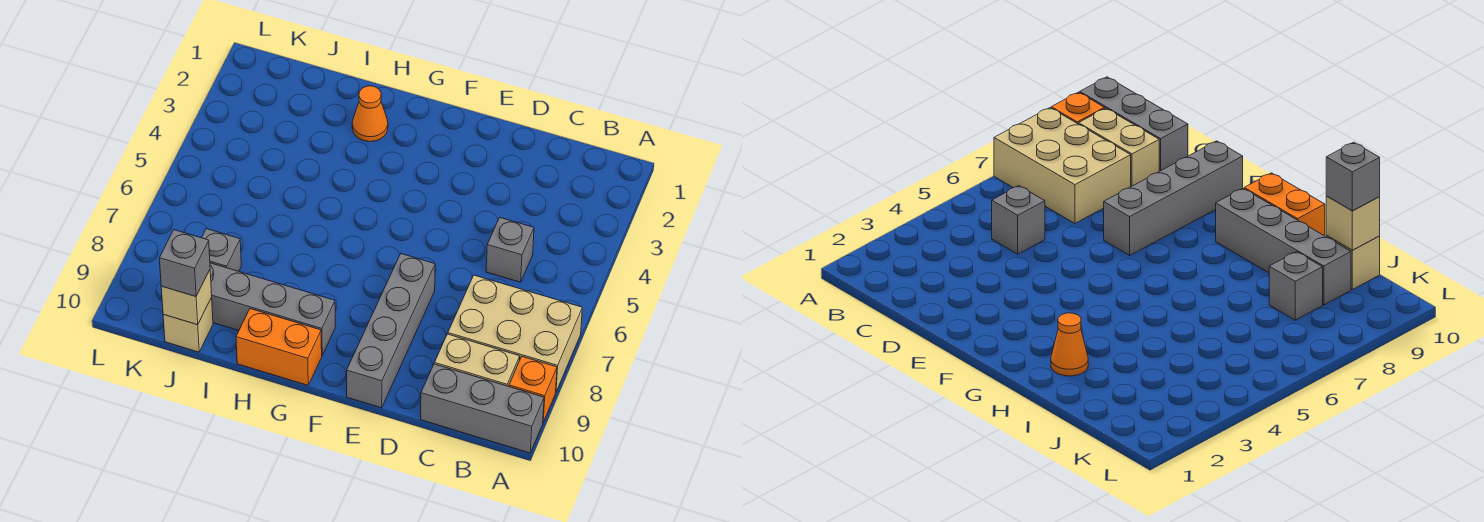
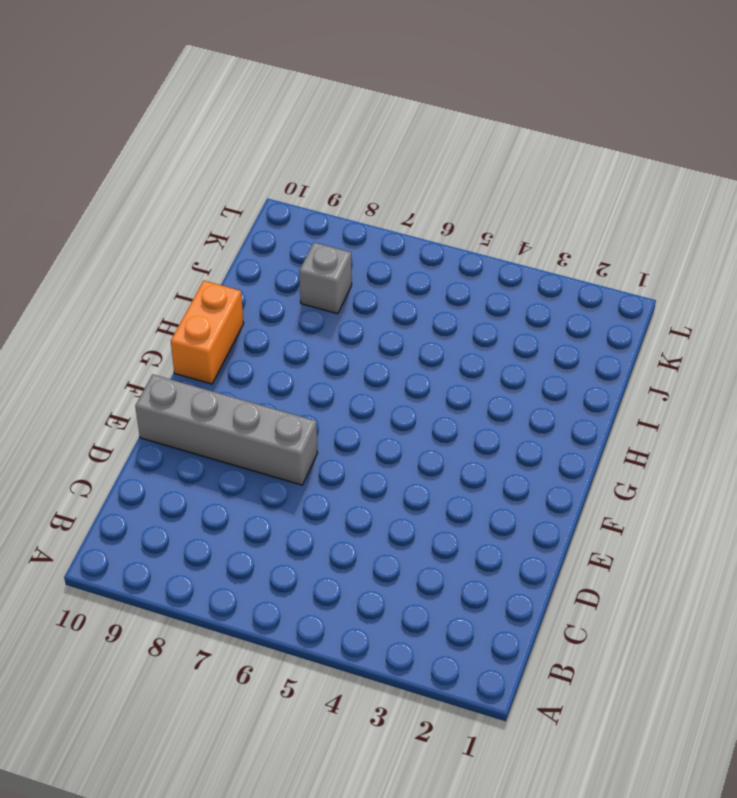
none -> tan 2x3 brick [448,275,582,392]
none -> orange 1x1 brick [509,357,557,422]
none -> grey 1x3 brick [421,364,544,453]

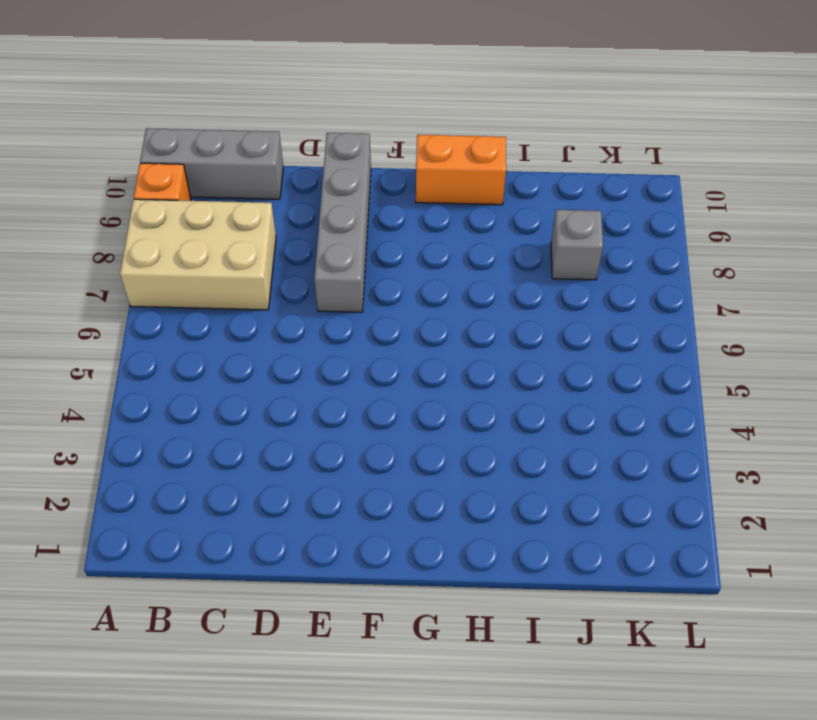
none -> tan 1x2 brick [434,334,520,386]
none -> grey 1x1 brick [486,218,534,282]
none -> grey 1x4 brick [210,263,335,355]

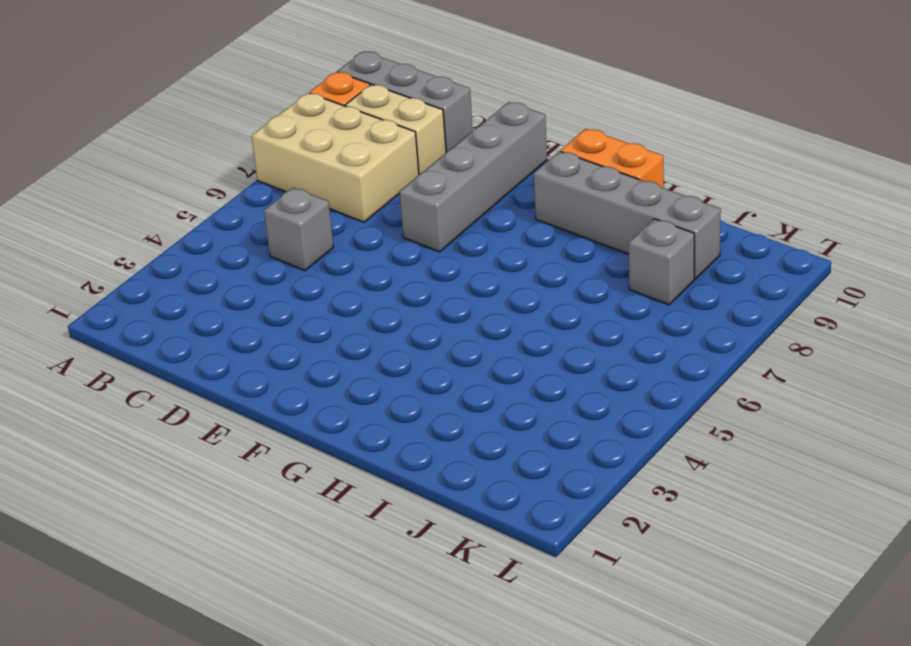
none -> orange 1x1 cone [352,86,388,142]
none -> tan 1x1 brick [163,298,213,352]
none -> tan 1x1 brick [161,270,212,325]

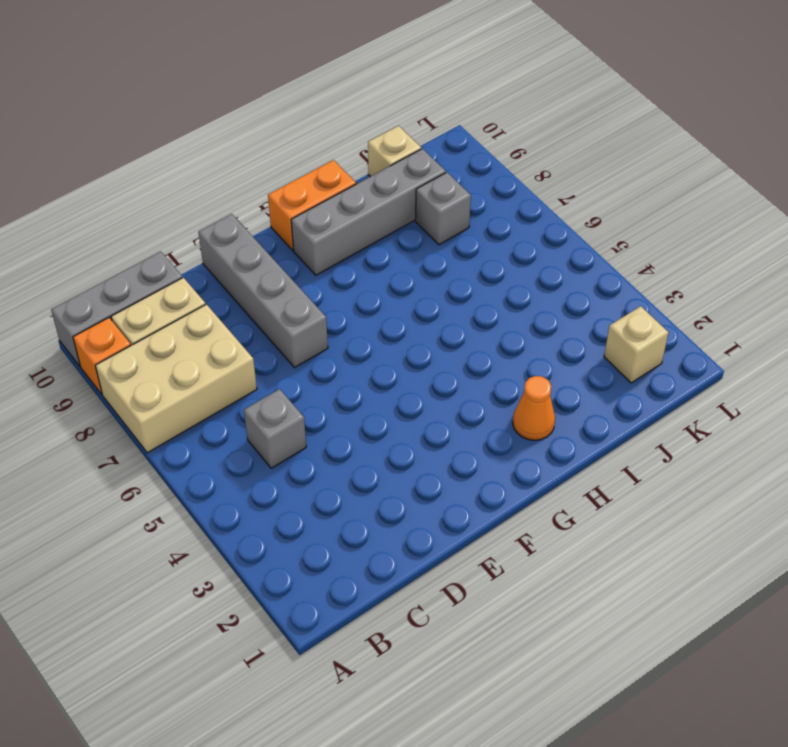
tan 1x1 brick [604,306,669,383] -> tan 1x1 brick moved to [161,270,212,325]
none -> grey 1x1 brick [159,230,210,297]

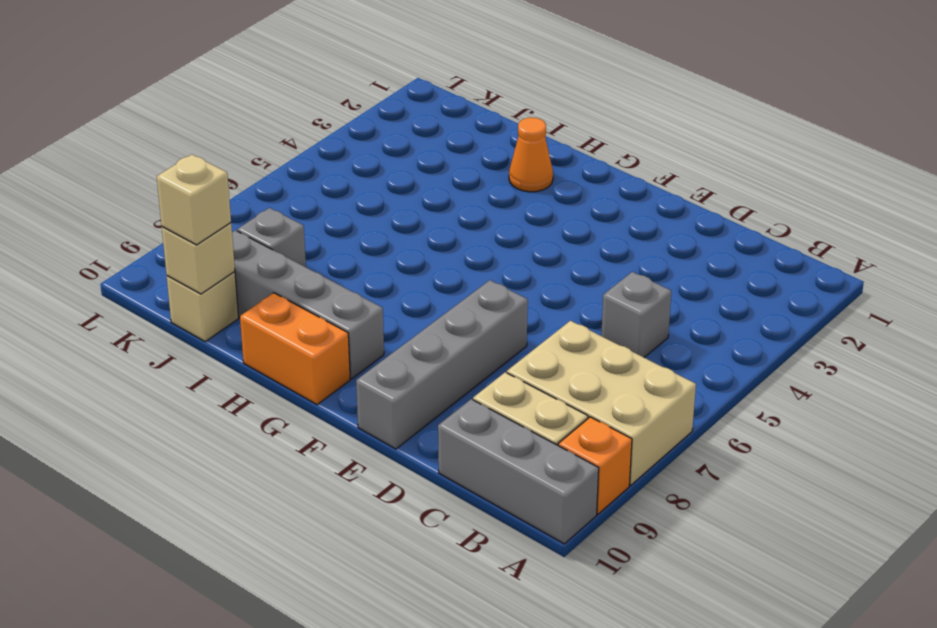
tan 1x1 brick [157,154,231,245] -> grey 1x1 brick [159,230,210,297]

